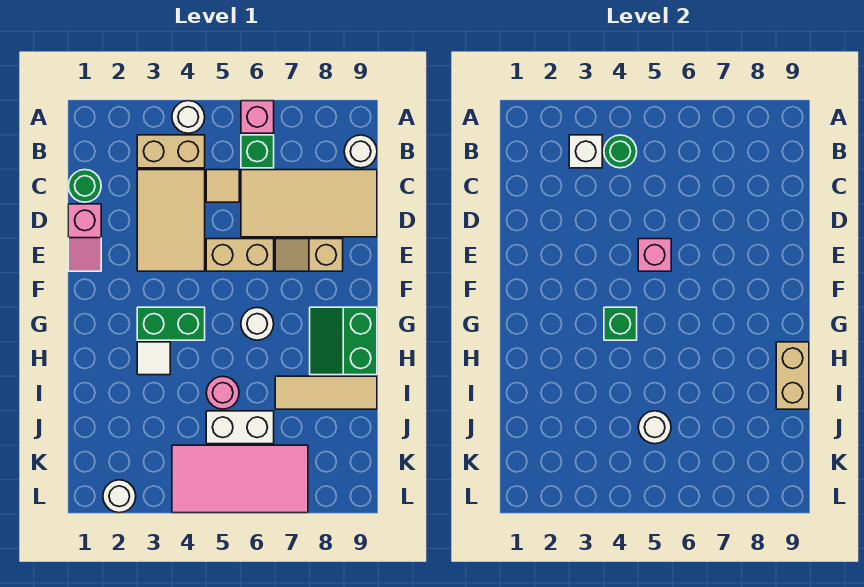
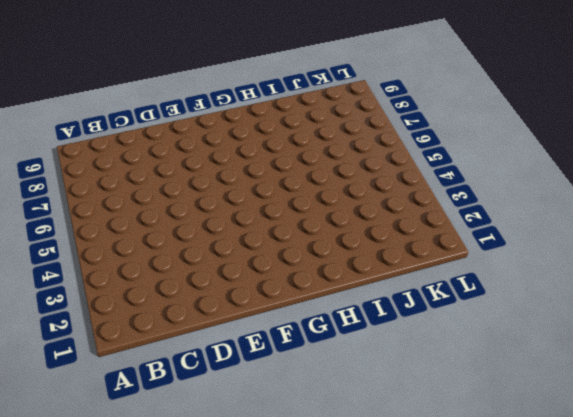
none -> white 1x1 round brick [172,101,205,133]
none -> pink 1x1 brick [241,101,274,133]
none -> tan 1x2 brick [137,135,205,168]

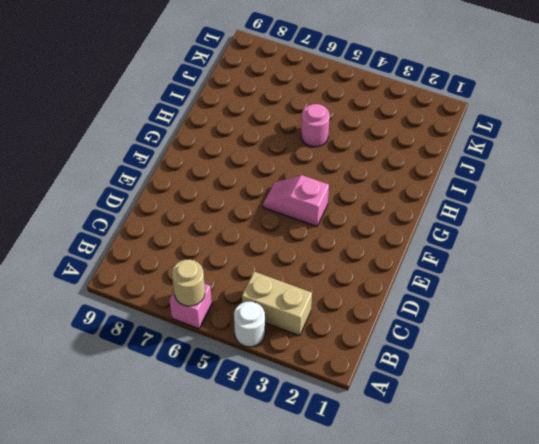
tan 1x1 round brick [172,259,205,306] -> none
pink 1x2 slope [263,175,329,226] -> pink 1x2 slope turned to [68,204,101,271]
none -> green 1x1 brick [241,135,274,168]
none -> white 1x1 round brick [344,135,377,168]
none -> green 1x1 round brick [69,170,101,202]

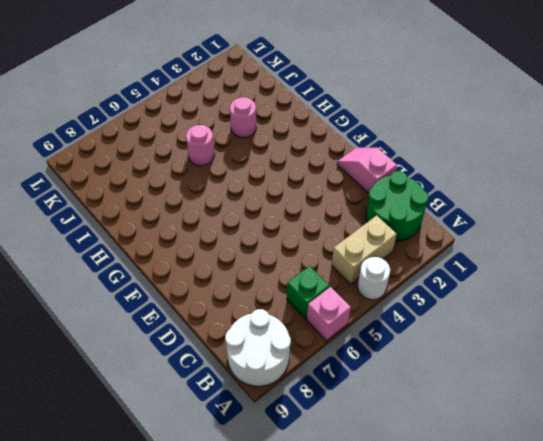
white 2x2 round brick [225,309,291,386] -> white 1x1 round brick [344,135,377,168]
green 2x2 round brick [366,171,429,241] -> green 1x1 round brick [69,170,101,202]
pink 1x1 round brick [230,97,256,138] -> none
none -> tan 2x3 tile [137,170,205,271]
none -> tan 1x1 tile [206,170,239,202]
none -> tan 2x4 tile [241,170,377,237]

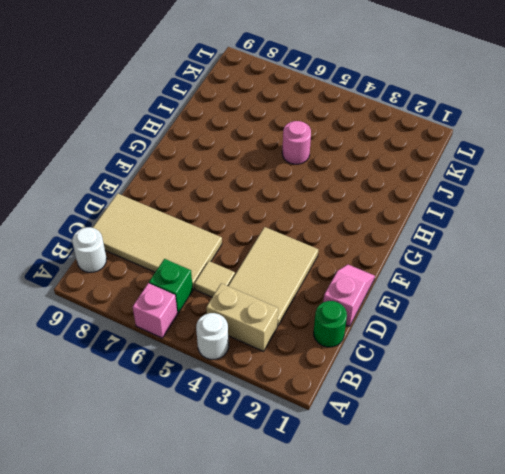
none -> tan 1x2 brick [206,239,274,271]
none -> tan 1x2 slope [275,239,343,271]
none -> green 1x2 brick [137,307,205,340]

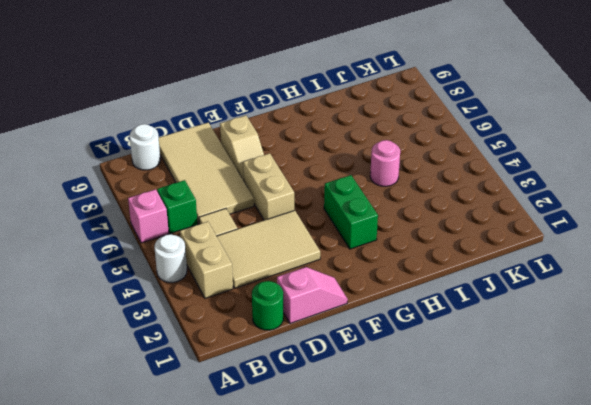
none -> white 1x1 round brick [241,308,274,340]
none -> green 2x2 slope [310,307,377,375]
none -> white 1x1 tile [137,342,170,375]

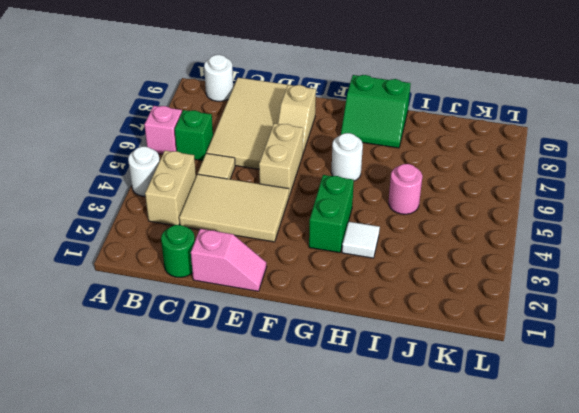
none -> tan 1x3 tile [275,376,377,409]
none -> white 1x2 brick [206,411,274,444]
none -> pink 2x4 tile [172,445,308,513]

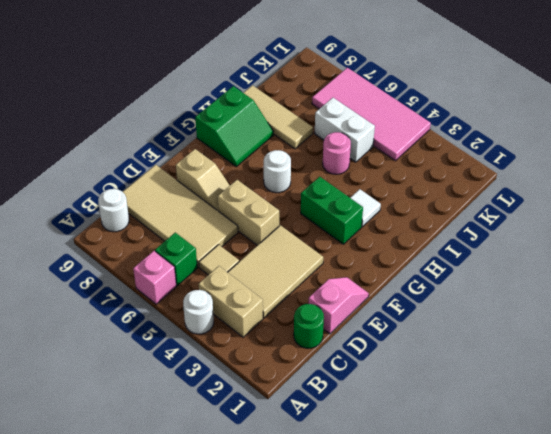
none -> white 1x1 round brick [103,480,136,513]
none -> white 1x1 brick [569,135,602,168]
none -> green 1x1 round brick [604,135,637,168]

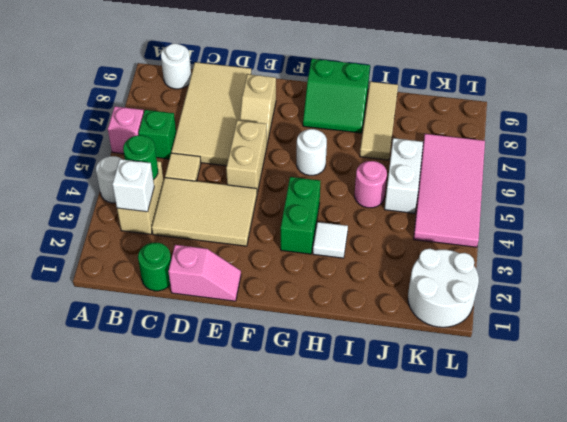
white 2x2 round brick [408,249,479,327] -> white 1x1 round brick [103,480,136,513]
none -> pink 1x1 brick [638,239,671,271]
none -> green 1x1 brick [604,307,637,340]
none -> tan 1x2 brick [776,342,809,409]

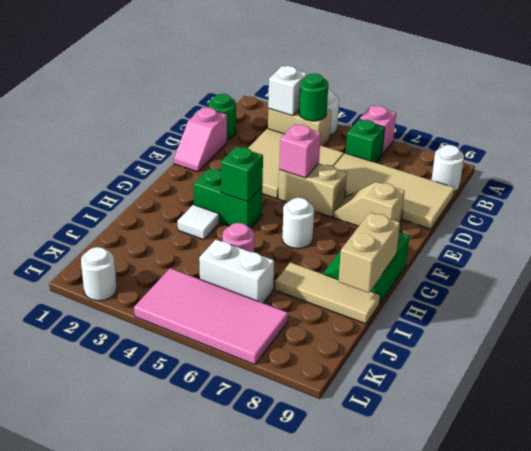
none -> white 1x1 round brick [638,411,671,444]

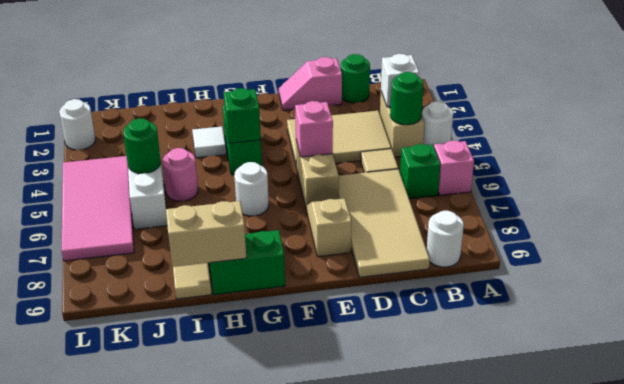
green 1x1 round brick [123,118,161,173] -> white 1x1 round brick [638,411,671,444]

